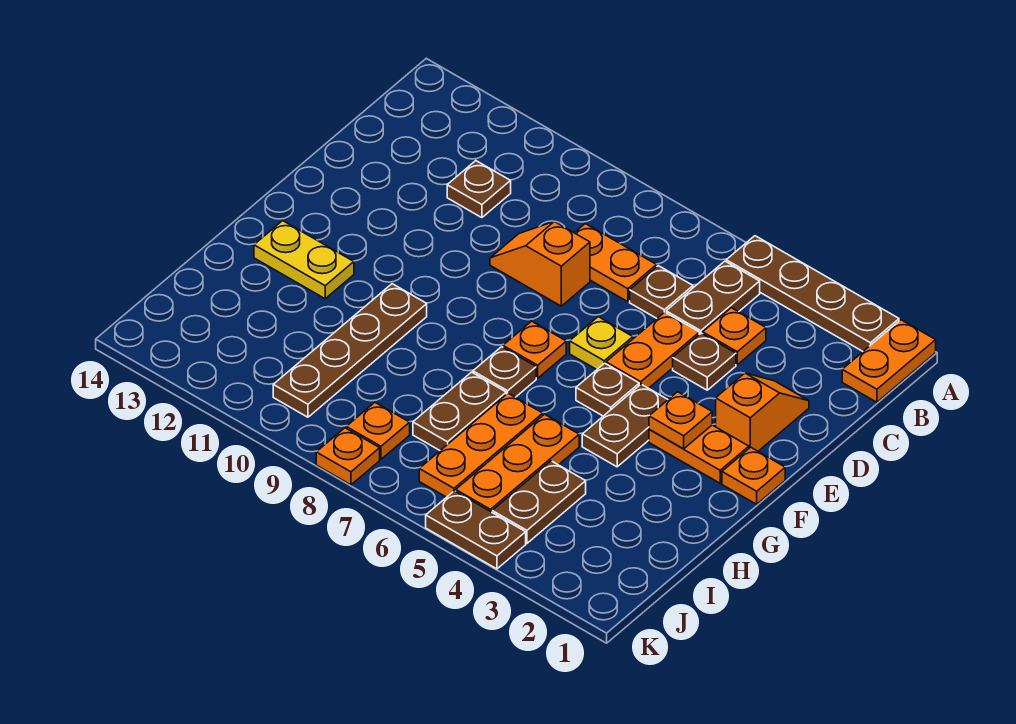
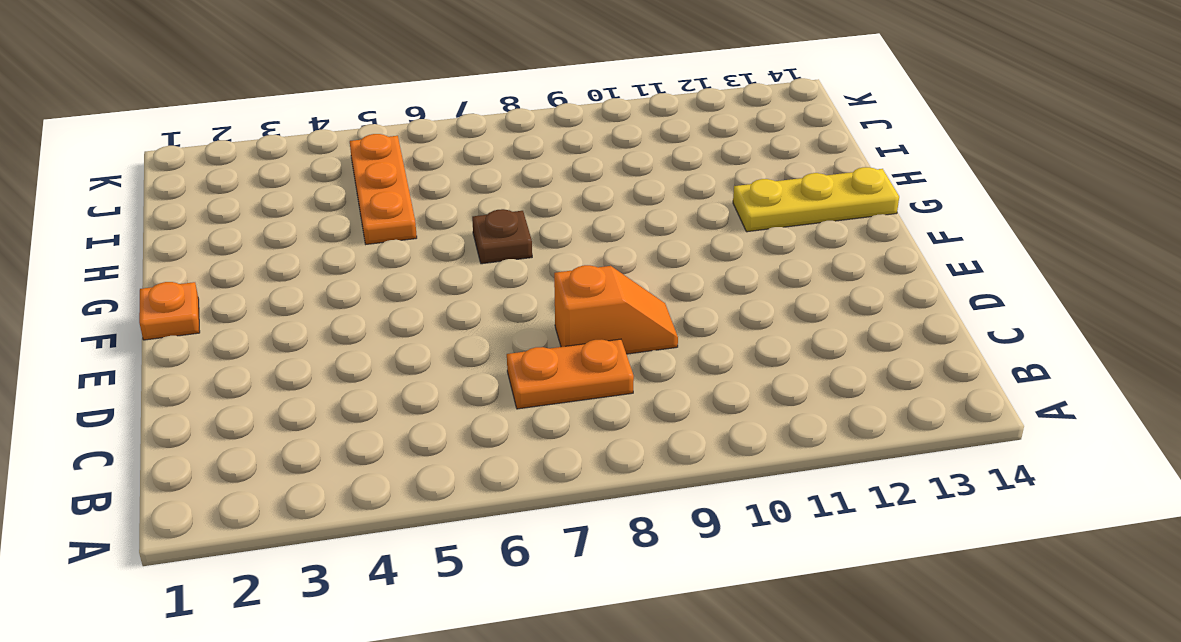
yellow 1x3 plate [733,167,899,232] -> yellow 1x2 plate [254,221,354,299]
none -> orange 1x2 plate [842,320,936,402]
none -> brown 1x4 plate [726,236,899,351]
none -> brown 1x2 plate [666,261,760,335]

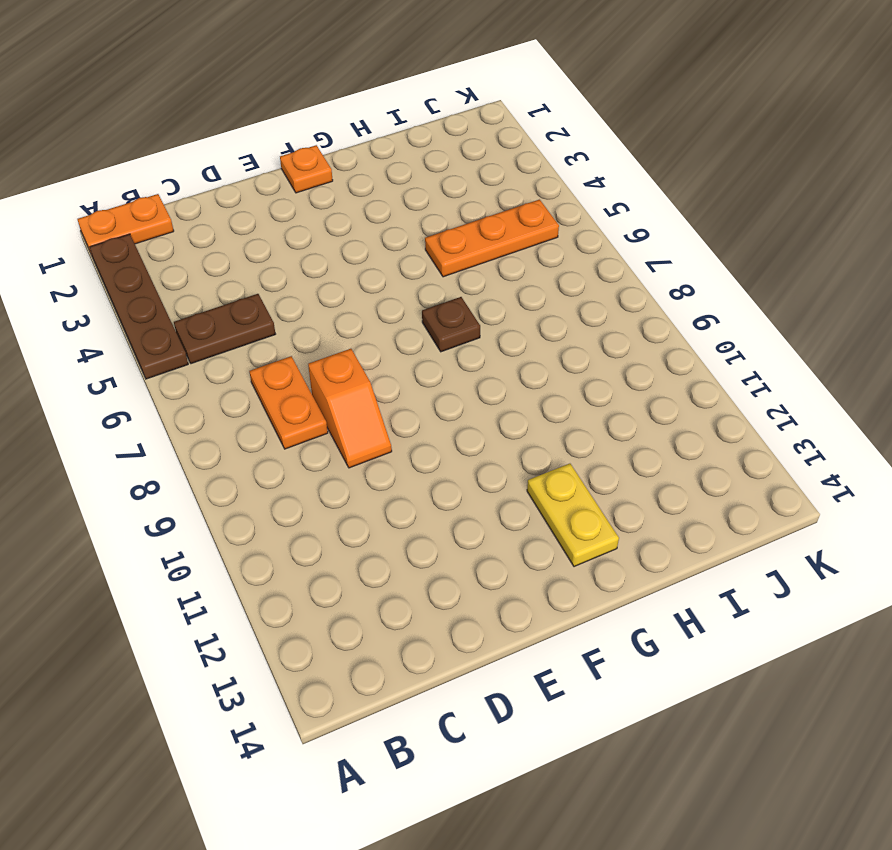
none -> orange 1x1 plate [703,308,766,365]
none -> brown 1x1 plate [630,266,693,318]
none -> brown 1x1 plate [447,161,511,218]

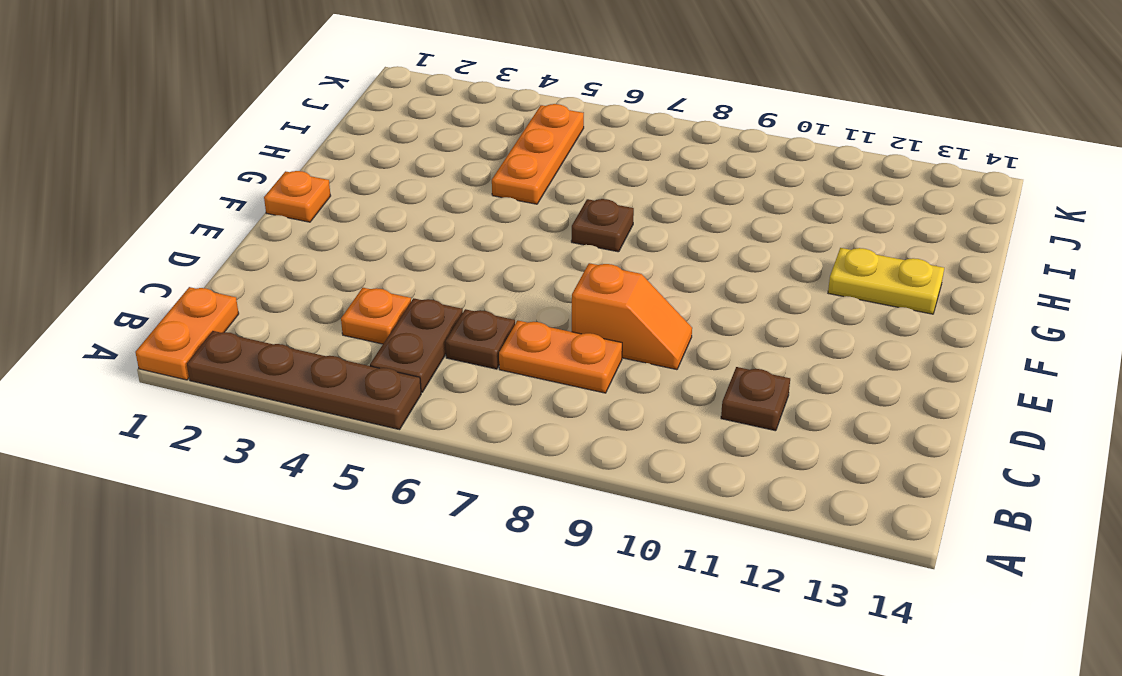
none -> orange 1x2 slope [716,373,809,451]
none -> brown 1x1 plate [673,333,736,390]
none -> orange 1x2 plate [606,312,699,388]

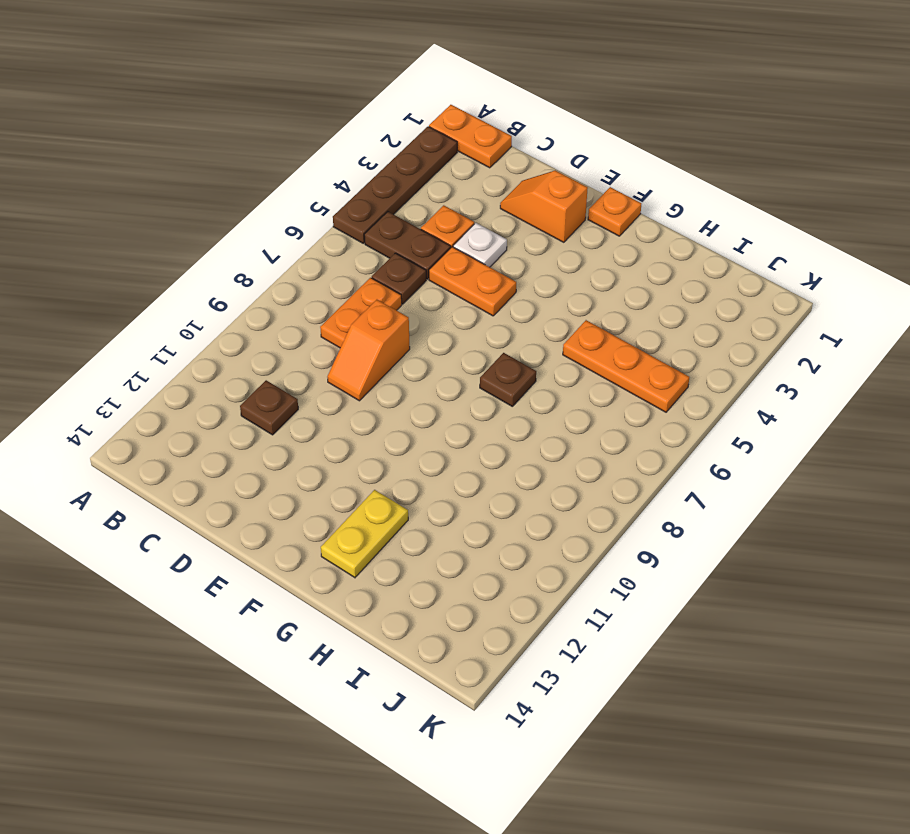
white 1x1 plate [453,223,507,267] -> brown 1x1 plate [673,333,736,390]
none -> yellow 1x1 plate [570,317,633,369]
none -> orange 1x2 plate [649,425,749,483]
none -> brown 1x2 plate [582,384,668,467]

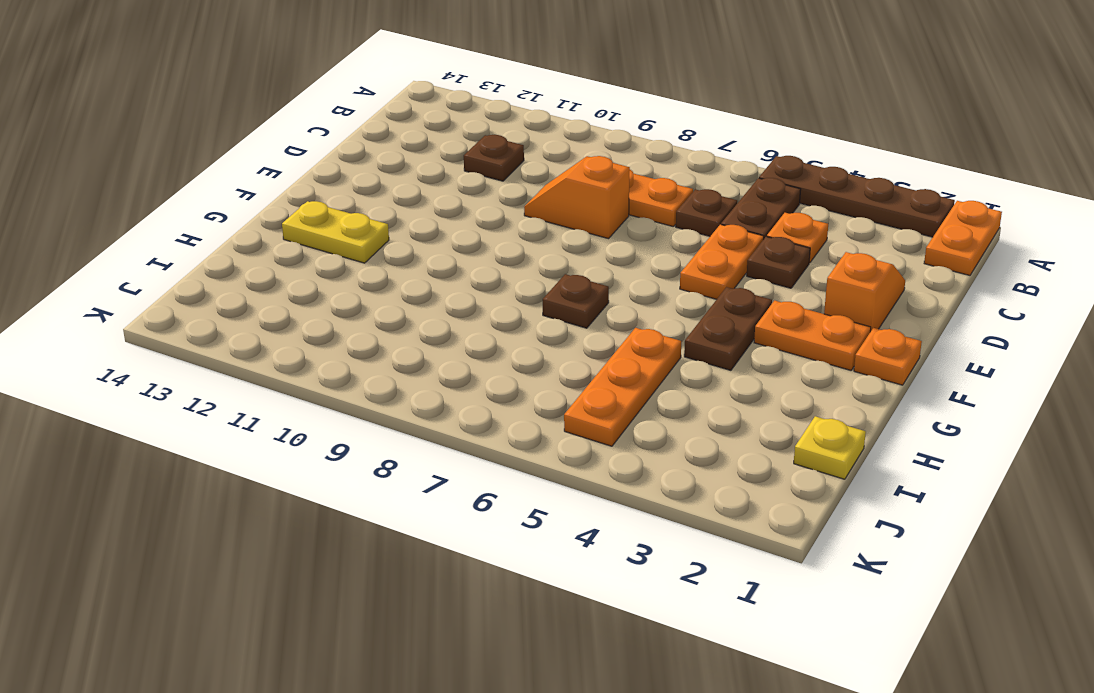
yellow 1x1 plate [794,416,866,479] -> yellow 1x1 plate moved to [570,317,633,369]
none -> brown 1x1 plate [576,363,639,416]
none -> orange 1x1 plate [503,321,566,378]
none -> brown 1x4 plate [273,284,427,417]

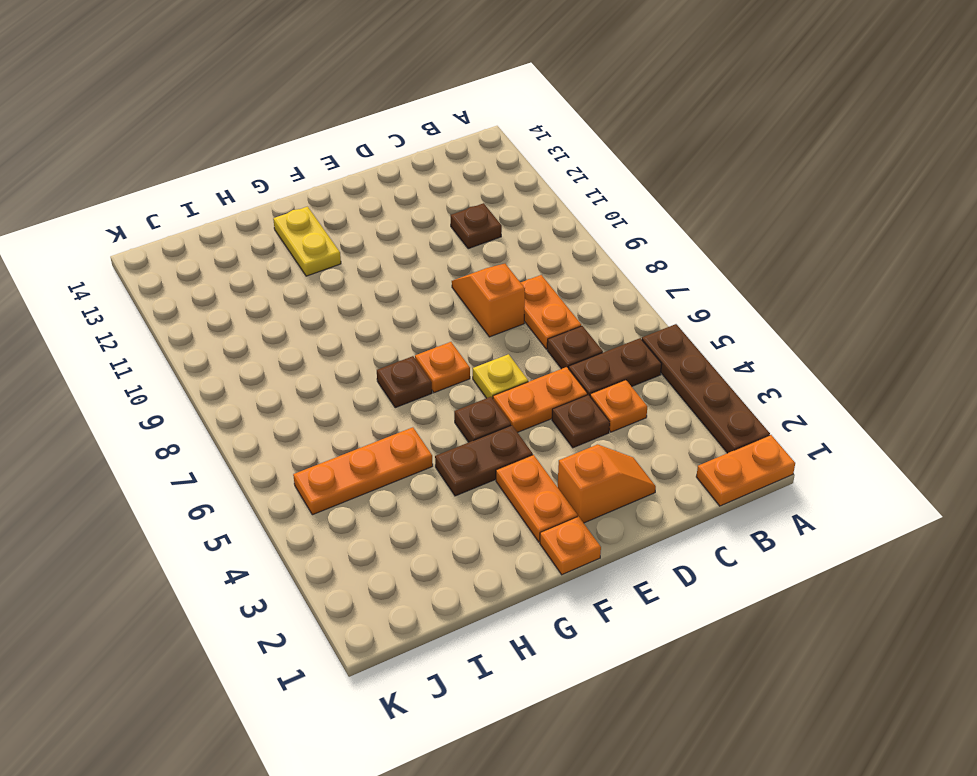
none -> brown 1x4 plate [273,284,427,417]
none -> orange 1x3 plate [419,393,543,497]
none -> brown 1x2 plate [413,372,506,450]

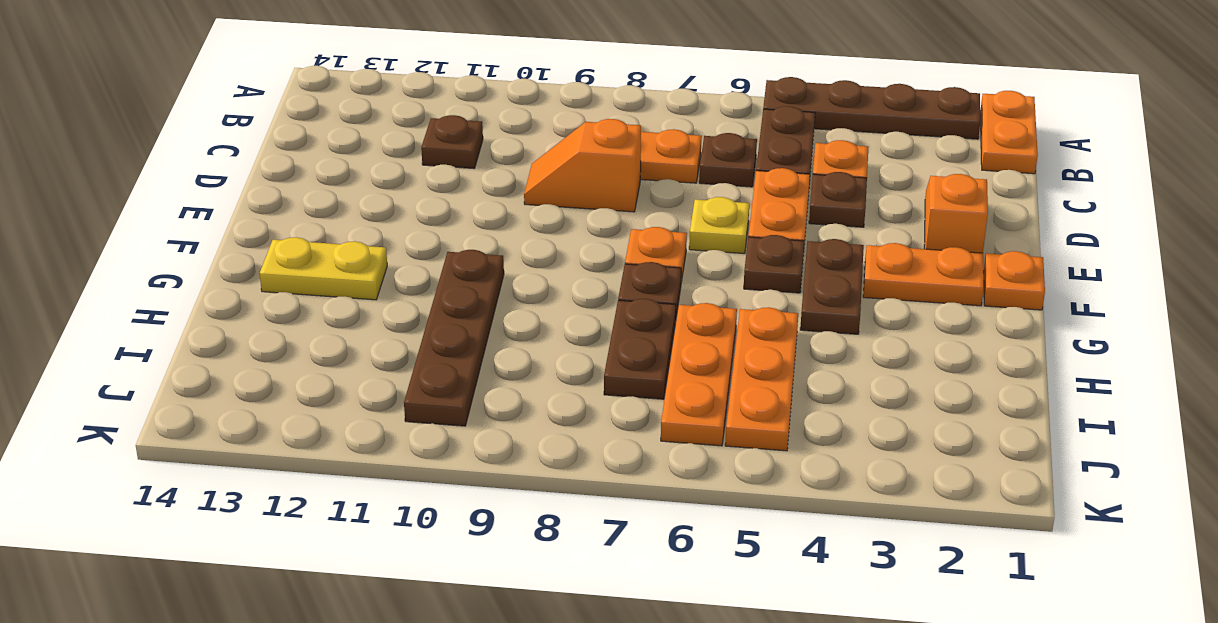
none -> brown 1x2 plate [492,461,586,543]
none -> orange 1x1 plate [346,402,410,459]
none -> brown 1x2 plate [426,491,526,569]

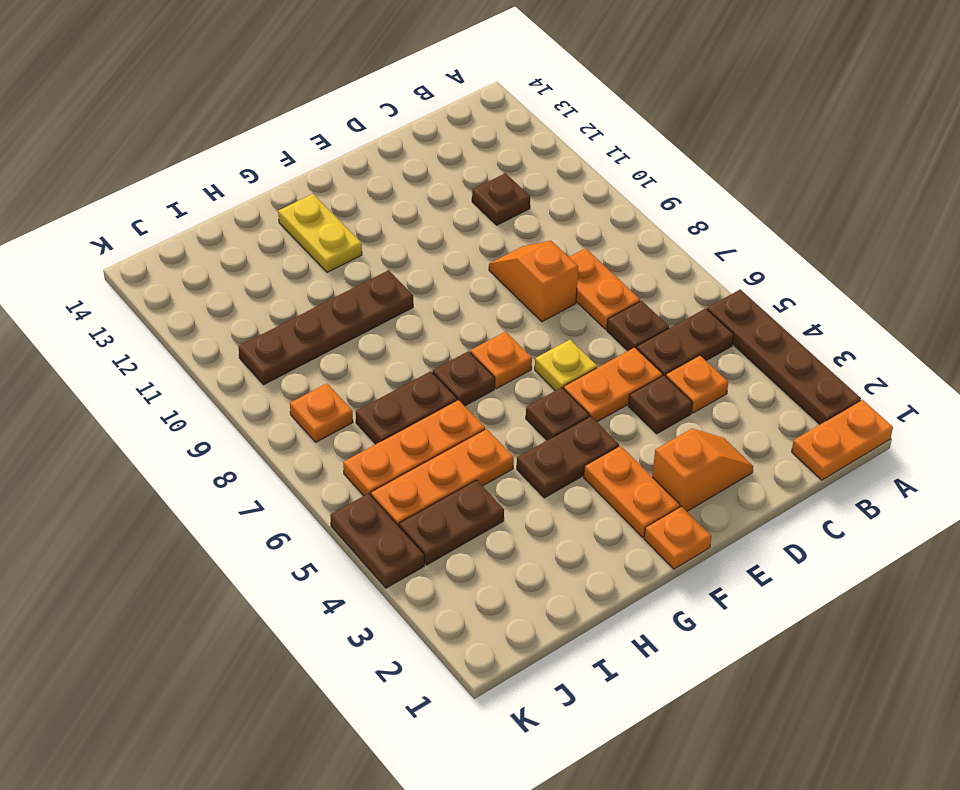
none -> orange 1x1 plate [316,428,380,485]
none -> orange 1x1 plate [649,392,712,449]

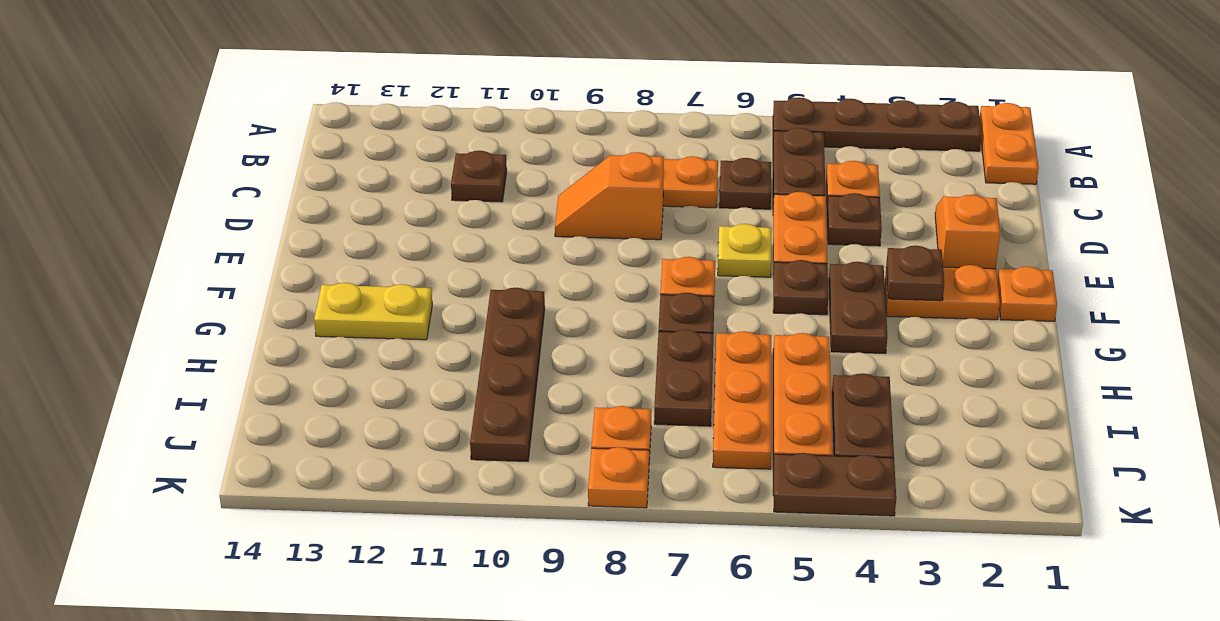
brown 1x1 plate [886,246,944,301] -> orange 1x1 plate [649,392,712,449]

